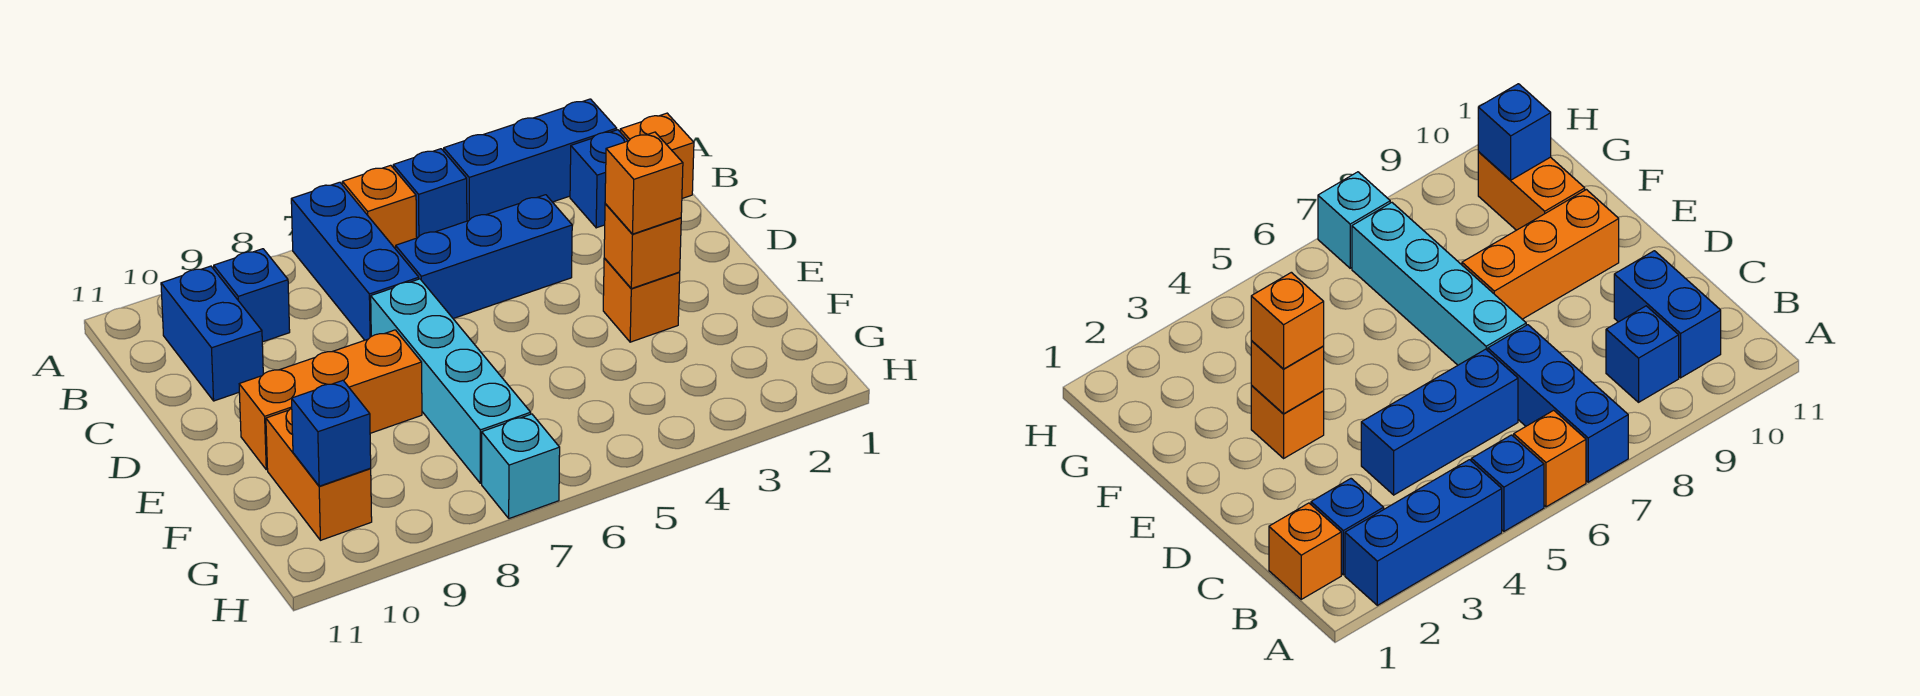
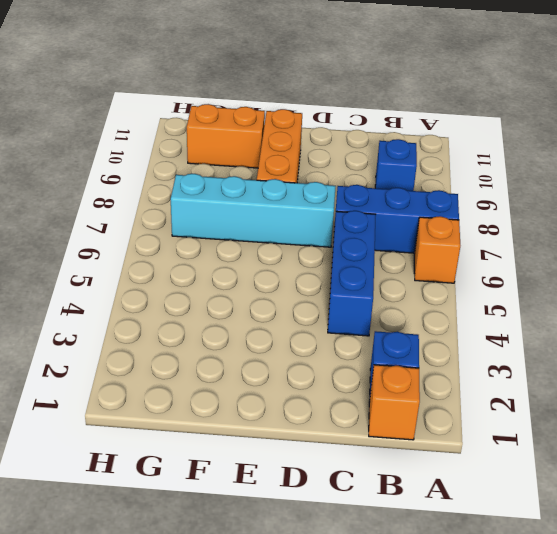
none -> blue 1x3 brick [444,99,617,221]
none -> blue 1x1 brick [393,149,467,238]
none -> blue 1x2 brick [161,266,263,401]

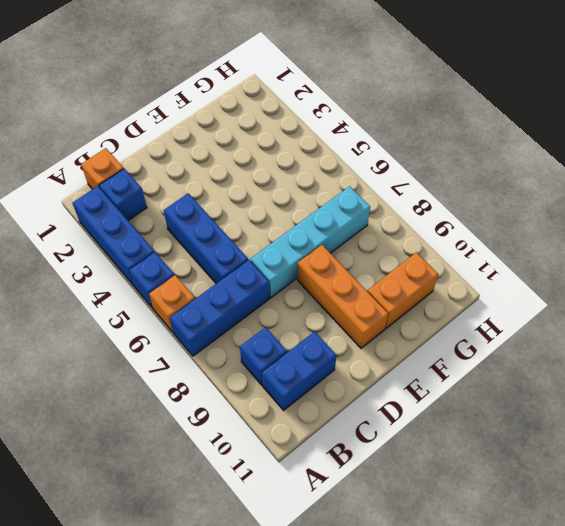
none -> orange 1x1 brick [603,258,680,342]
none -> cyan 1x1 brick [482,414,560,519]
none -> orange 1x1 brick [604,204,681,289]

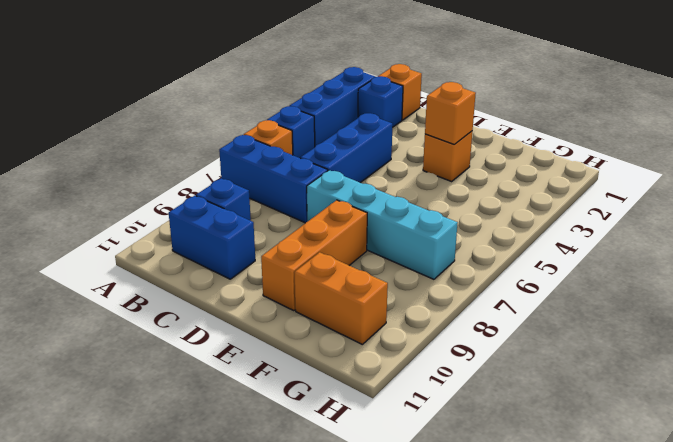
none -> cyan 1x1 brick [482,414,560,519]
none -> blue 1x1 brick [292,380,371,486]
none -> orange 1x1 brick [605,132,683,234]

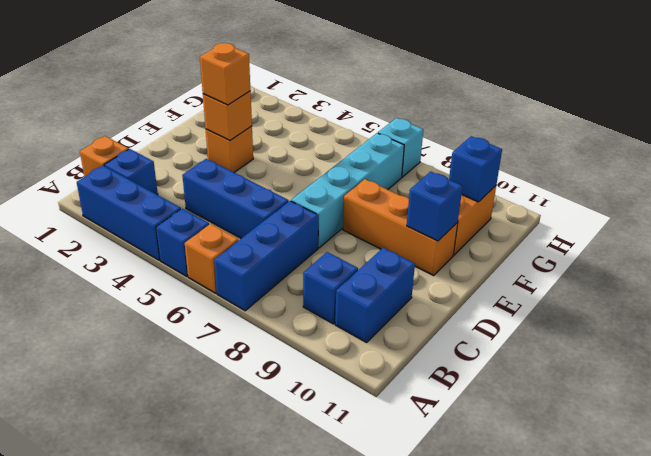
blue 1x1 brick [407,172,463,241] -> none

